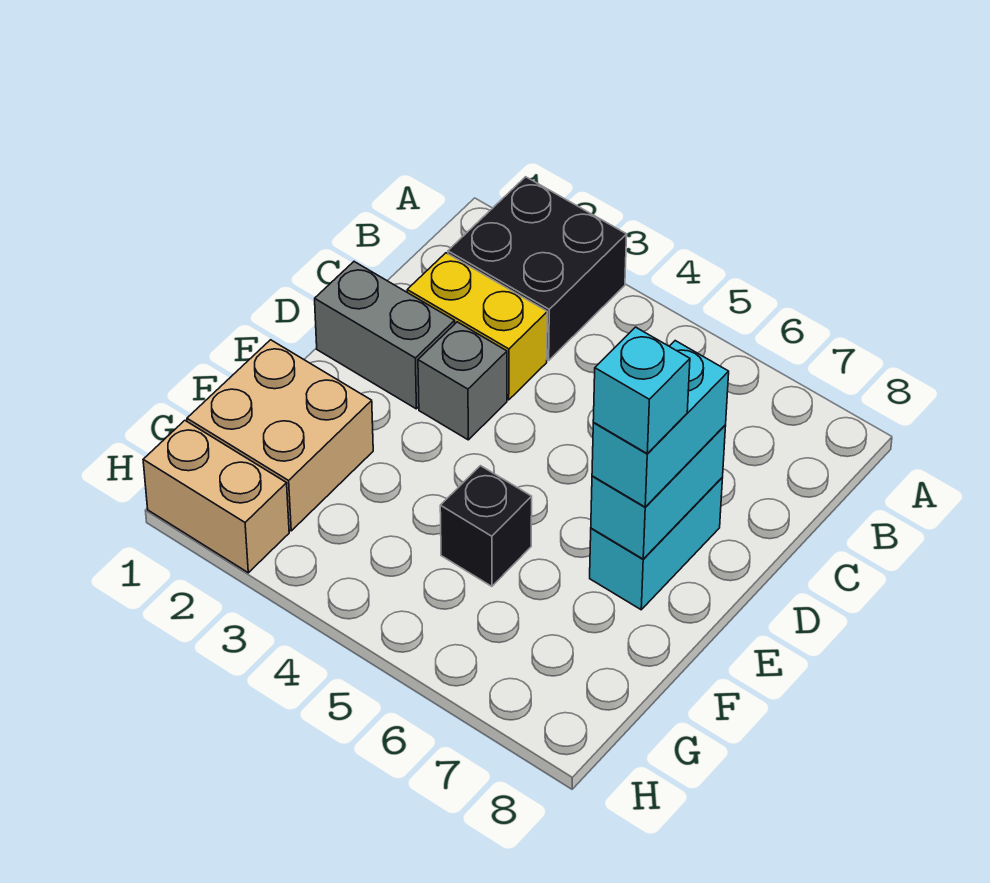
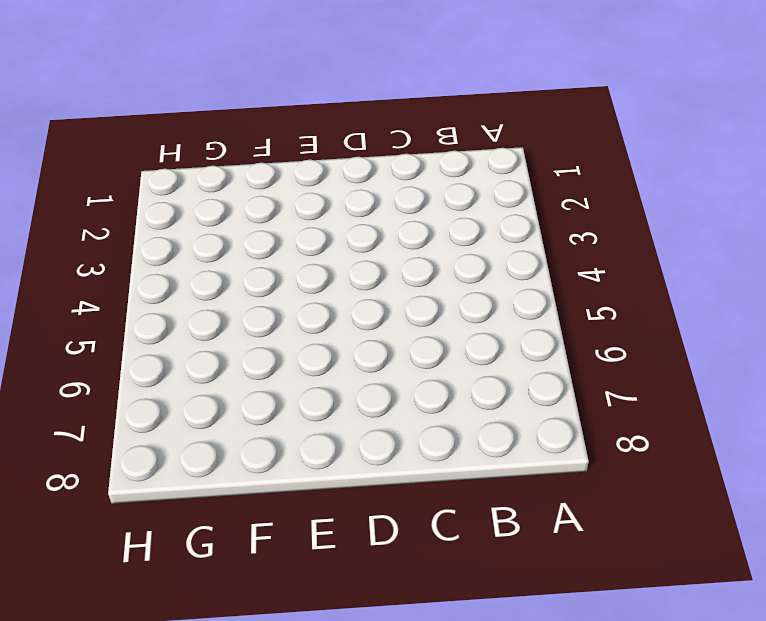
none -> black 2x2 brick [448,177,627,360]
none -> yellow 1x2 brick [407,253,547,400]

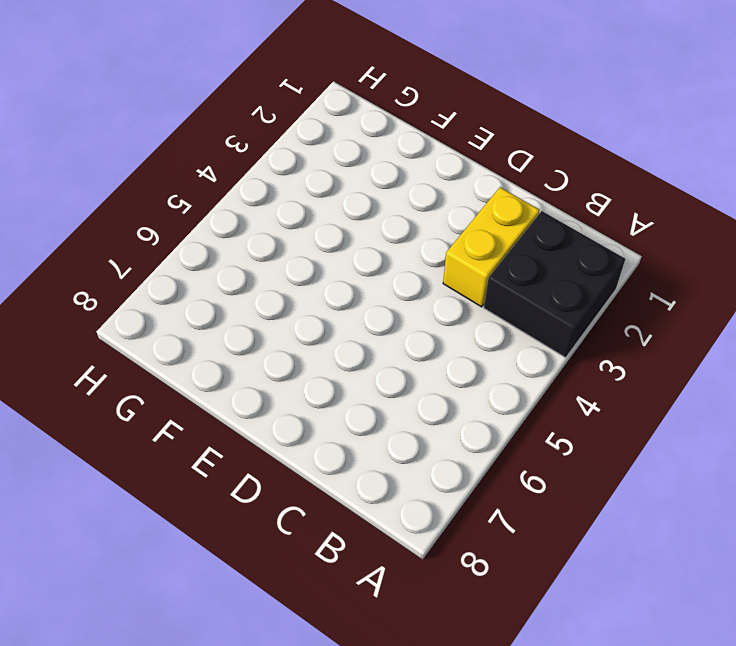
none -> grey 1x2 brick [315,262,455,409]
none -> grey 1x1 brick [418,322,507,440]

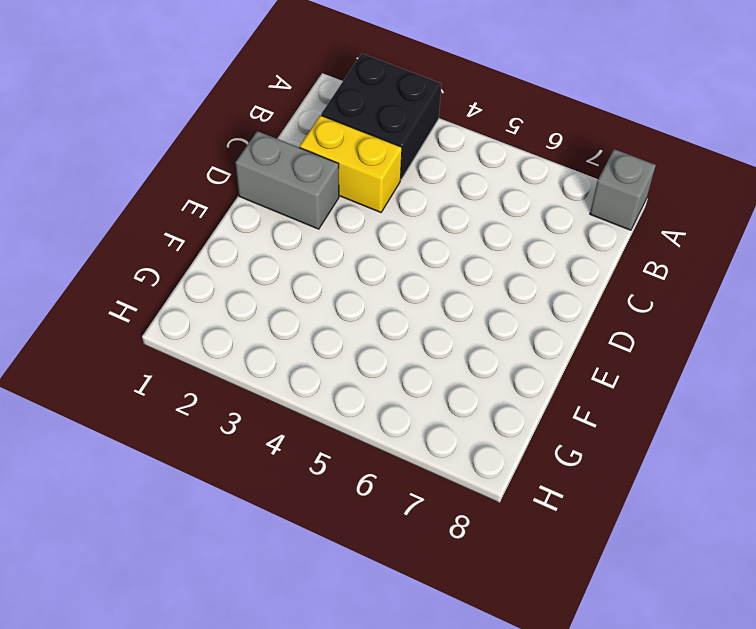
grey 1x1 brick [590,149,656,230] -> grey 1x1 brick moved to [418,322,507,440]
none -> cyan 1x2 brick [590,478,722,610]
none -> tan 2x2 brick [187,340,373,531]

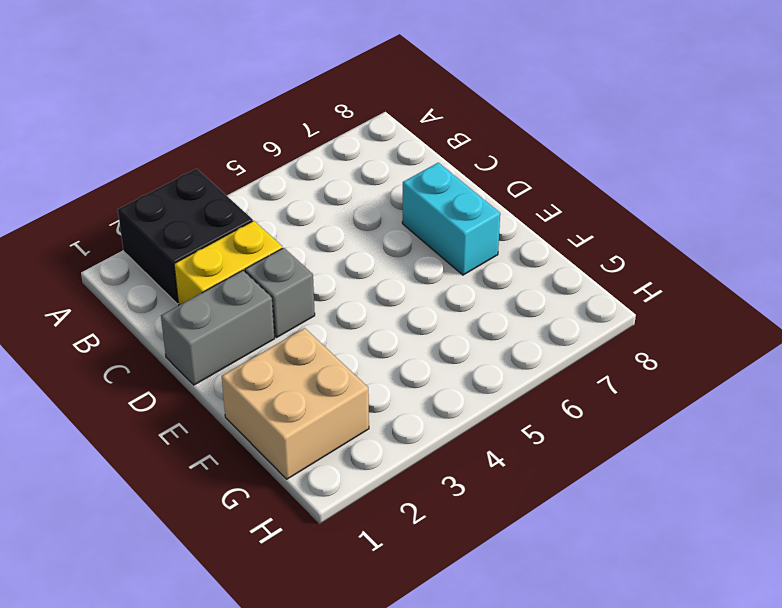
none -> black 1x1 brick [440,466,532,586]
none -> tan 1x2 brick [143,421,289,573]

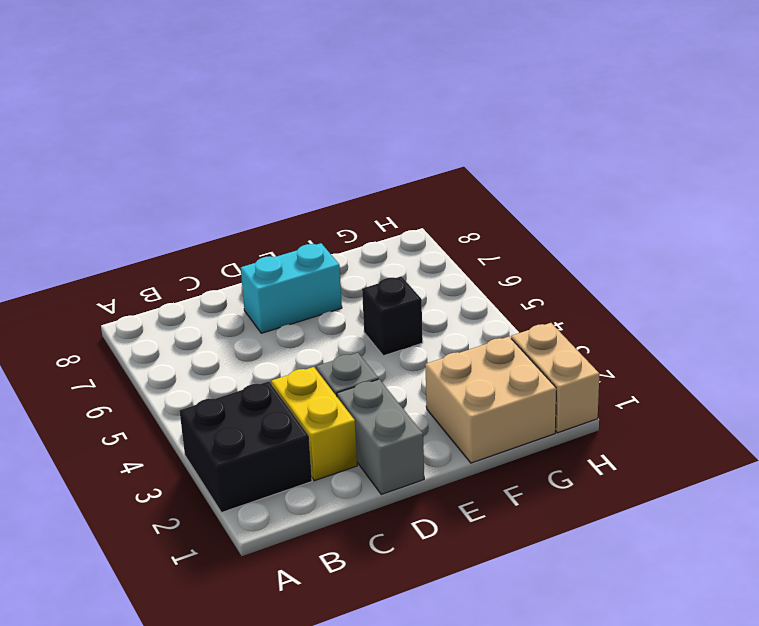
none -> cyan 1x2 brick [591,425,726,559]
none -> cyan 1x2 brick [592,341,729,507]

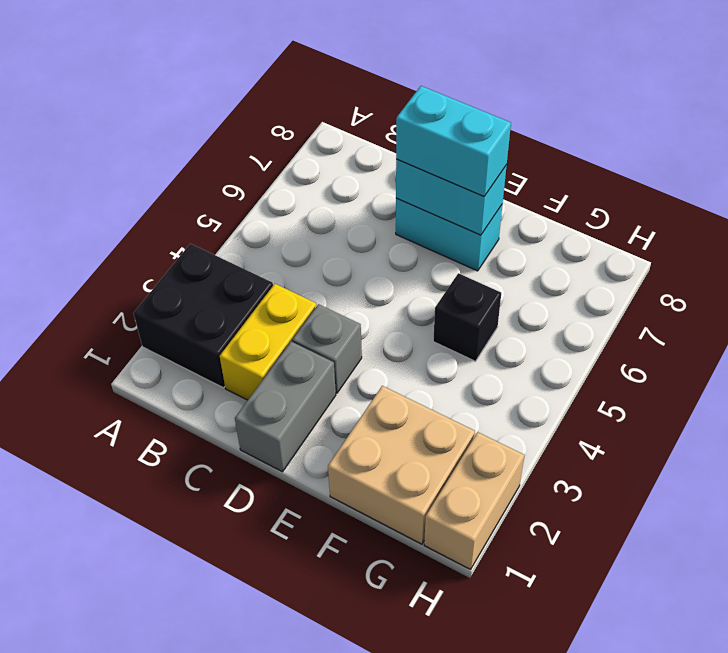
none -> cyan 1x1 brick [593,327,690,453]

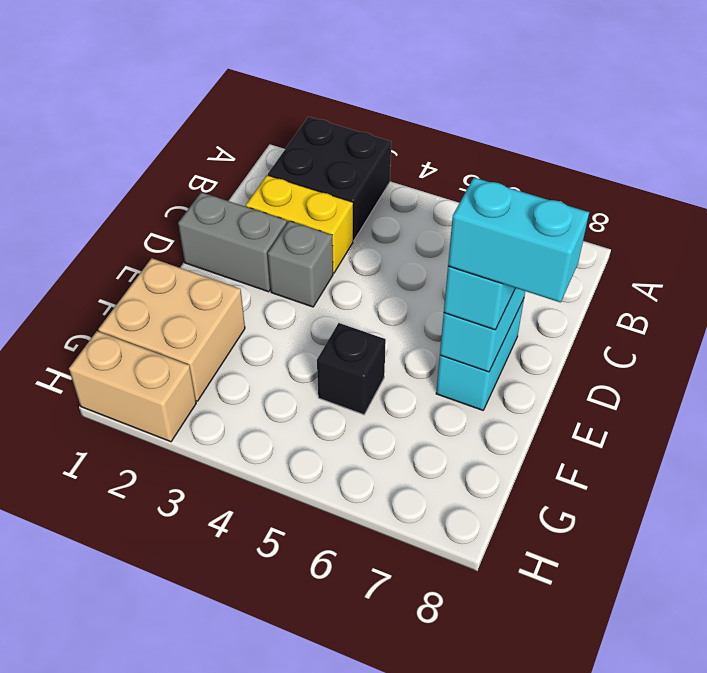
cyan 1x2 brick [448,178,589,302] -> cyan 1x1 brick [593,327,690,453]

